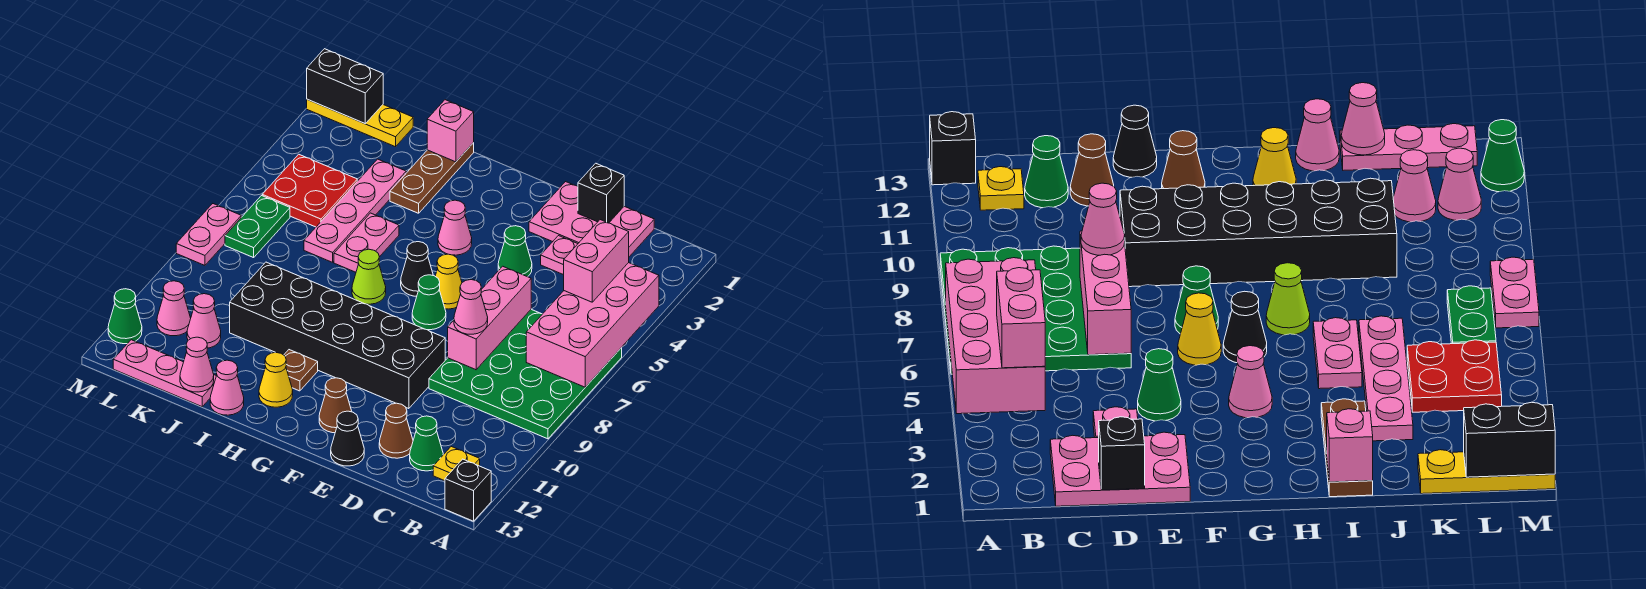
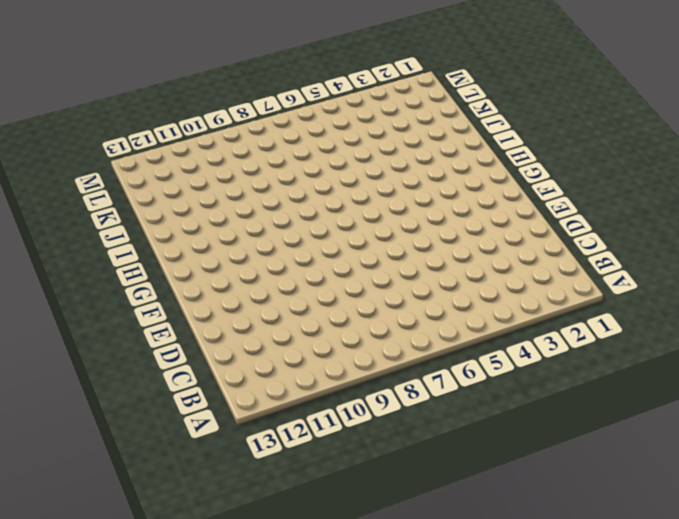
none -> green 4x4 plate [429,309,622,439]
none -> black 1x1 brick [445,459,491,521]
none -> yellow 1x1 plate [433,447,480,481]
none -> pink 2x3 plate [529,182,654,257]

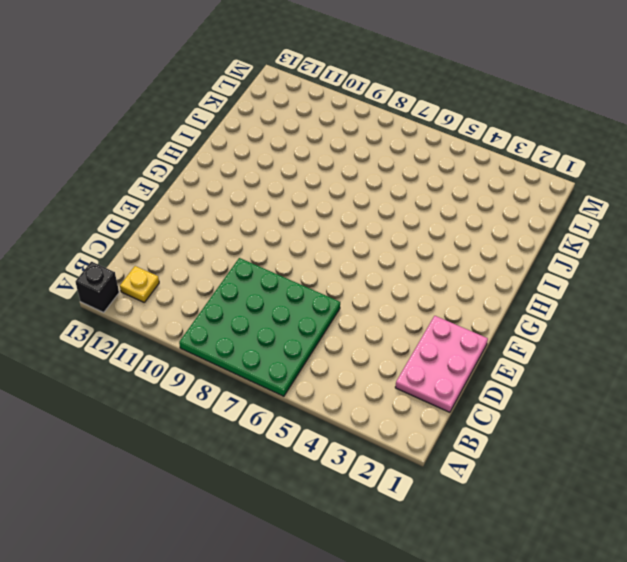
none -> green 1x1 cone [410,416,443,471]
none -> pink 1x1 plate [541,236,577,275]
none -> brown 1x1 cone [379,403,413,458]
none -> green 1x1 cone [498,226,532,277]

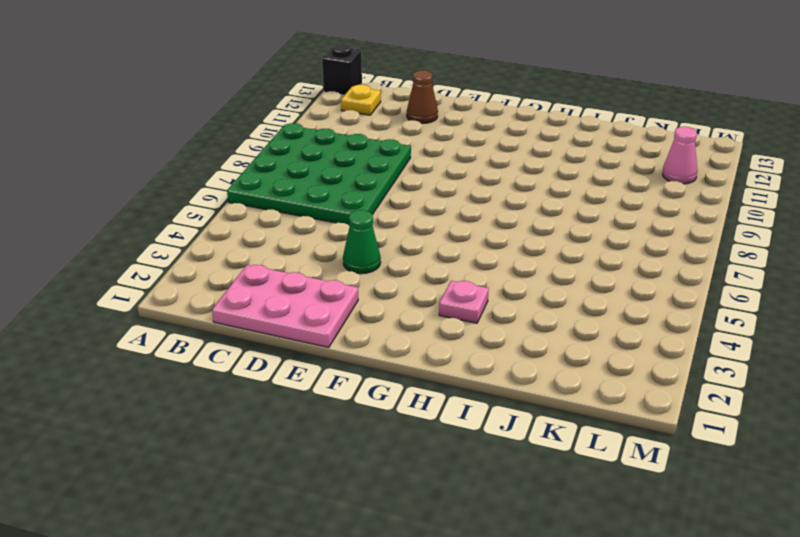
pink 1x1 plate [439,281,489,323] -> pink 1x1 plate moved to [541,236,577,275]
none -> green 1x1 cone [410,416,443,471]
none -> black 2x6 brick [230,262,445,409]
none -> black 1x1 cone [331,411,364,466]
none -> yellow 1x1 cone [435,254,462,309]

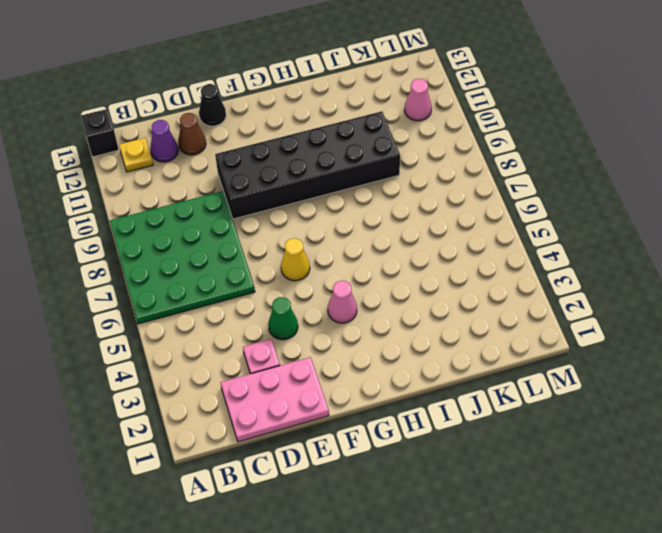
purple 1x1 cone [150,120,178,162] -> green 1x1 cone [410,416,443,471]
none -> green 1x1 cone [412,275,446,330]
none -> brown 1x1 cone [319,378,352,433]
none -> black 1x1 cone [401,242,433,296]
none -> lime 1x1 cone [352,249,386,304]

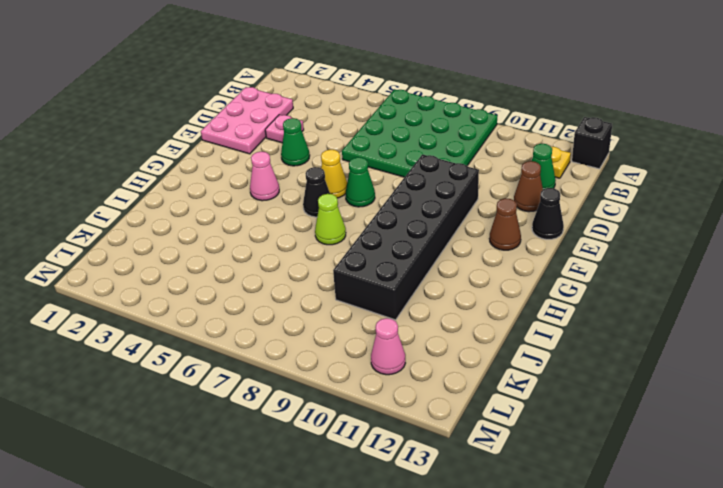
none -> brown 1x1 plate [284,350,318,391]
none -> yellow 1x1 cone [259,352,293,407]
none -> brown 1x3 plate [390,143,474,213]
none -> pink 1x2 plate [334,213,399,272]

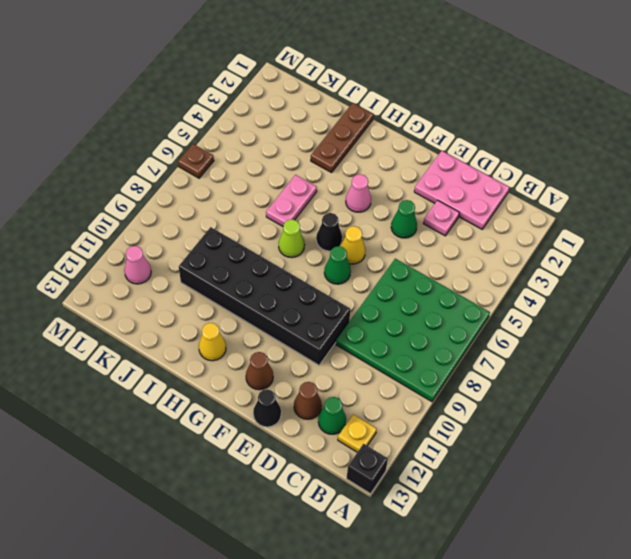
brown 1x1 plate [178,144,214,178] -> brown 1x1 plate moved to [284,350,318,391]
none -> pink 1x1 cone [210,360,244,415]
none -> pink 1x4 plate [304,159,406,262]
none -> pink 1x3 plate [113,340,216,407]
none -> yellow 1x3 plate [307,99,413,147]

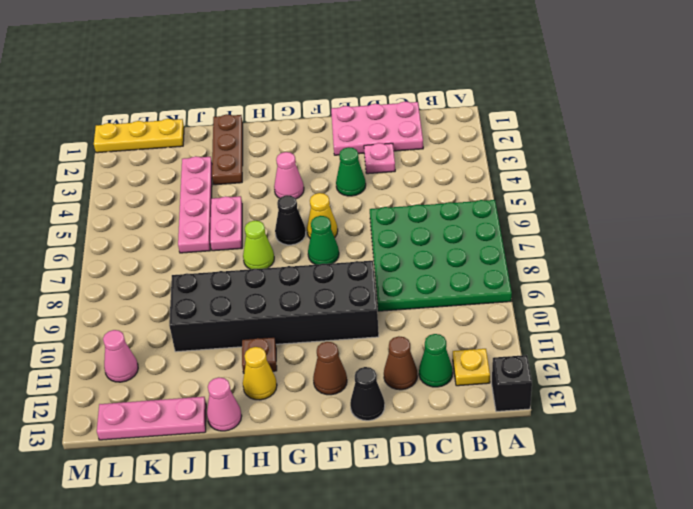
none -> red 2x2 plate [262,154,357,227]
none -> pink 1x1 cone [187,294,221,348]
none -> green 1x2 plate [225,196,290,258]
none -> pink 1x2 plate [176,204,241,265]

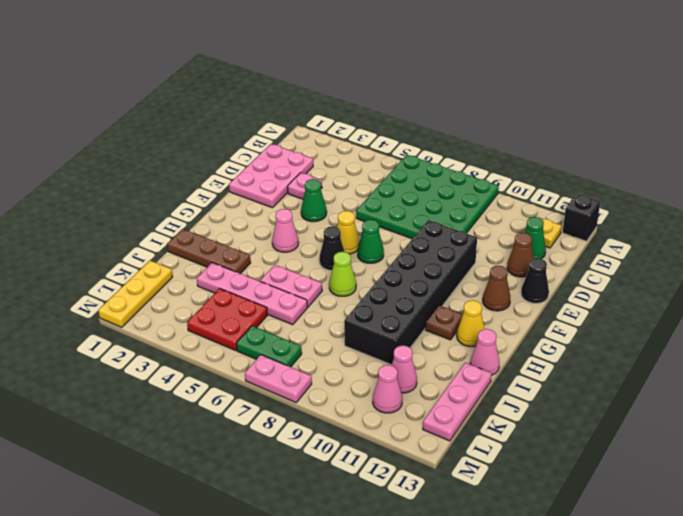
none -> green 1x1 cone [108,289,142,344]
none -> pink 2x4 brick [526,263,659,387]
none -> black 1x1 brick [578,163,624,223]
none -> pink 1x3 brick [448,266,531,370]

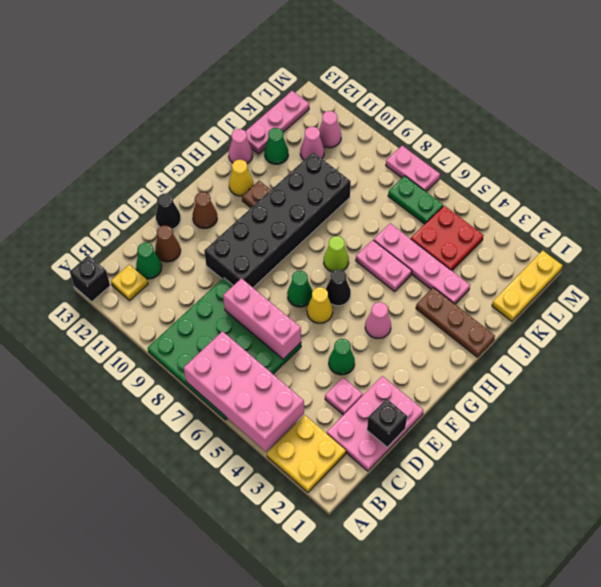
yellow 2x2 plate [267,415,346,492] -> none
green 1x1 cone [264,128,288,164] -> green 1x1 cone moved to [108,289,142,344]
none -> pink 1x1 brick [427,100,474,162]
none -> pink 1x1 cone [180,337,214,392]
none -> black 1x2 brick [307,49,383,124]
none -> pink 1x2 brick [564,220,629,302]

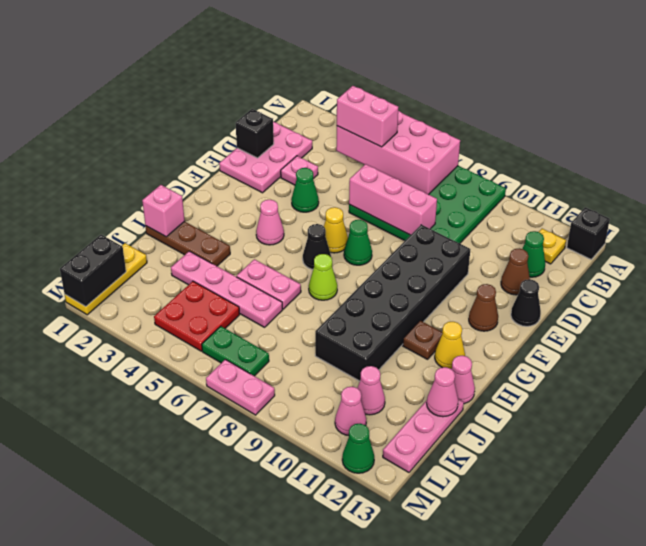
none -> pink 1x1 cone [454,280,488,334]

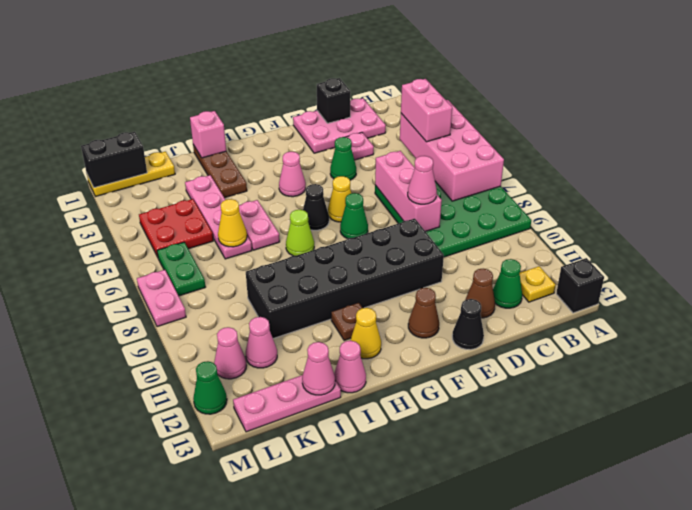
yellow 1x1 cone [218,199,247,247] -> none

